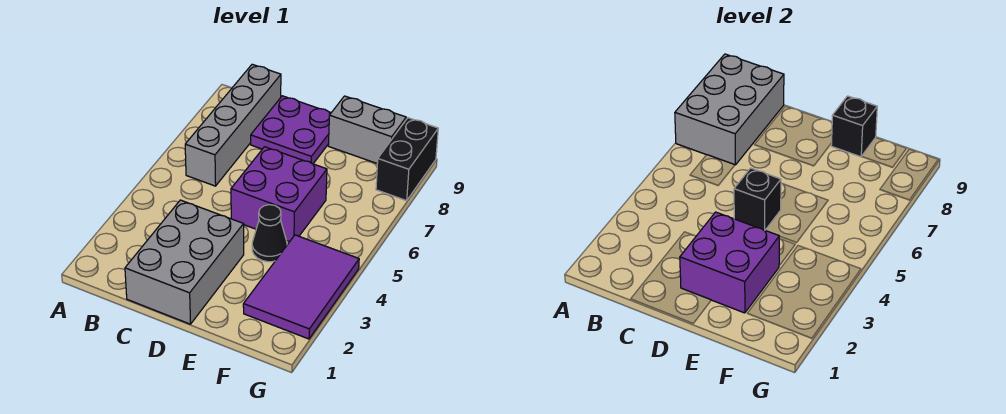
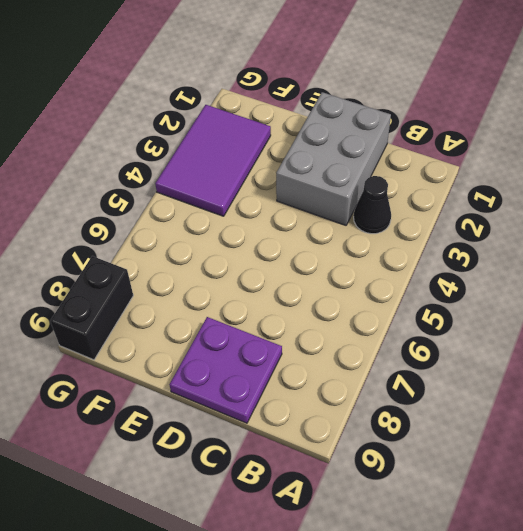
black 1x1 cone [354,176,391,234] -> black 1x1 cone moved to [252,205,287,262]
none -> grey 1x4 brick [185,64,281,186]
none -> purple 2x2 brick [231,147,327,242]
none -> grey 1x2 brick [328,96,406,163]

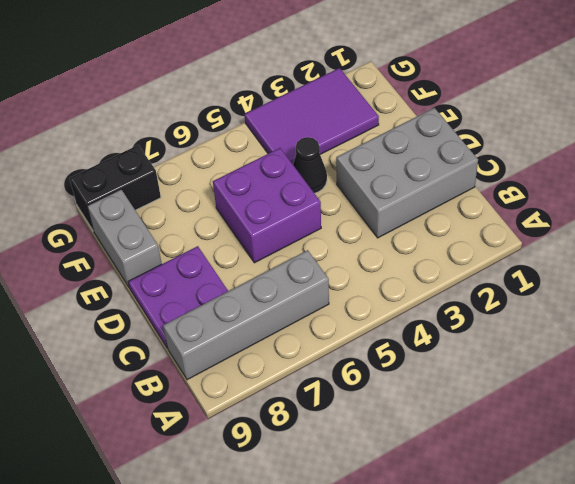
none -> grey 2x3 brick [675,54,784,165]
none -> purple 2x2 brick [680,212,779,313]
none -> black 1x1 brick [734,168,781,230]

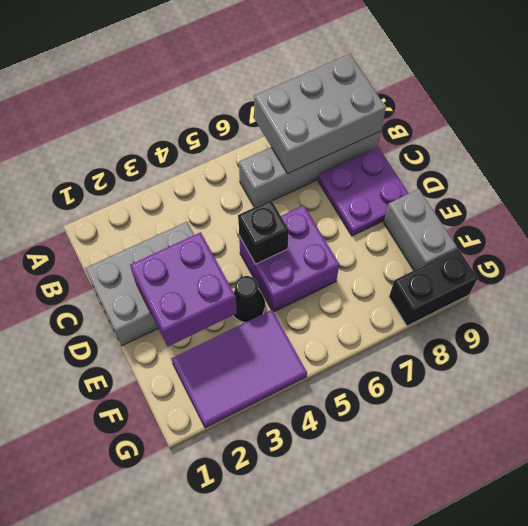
none -> black 1x1 brick [831,96,877,157]

